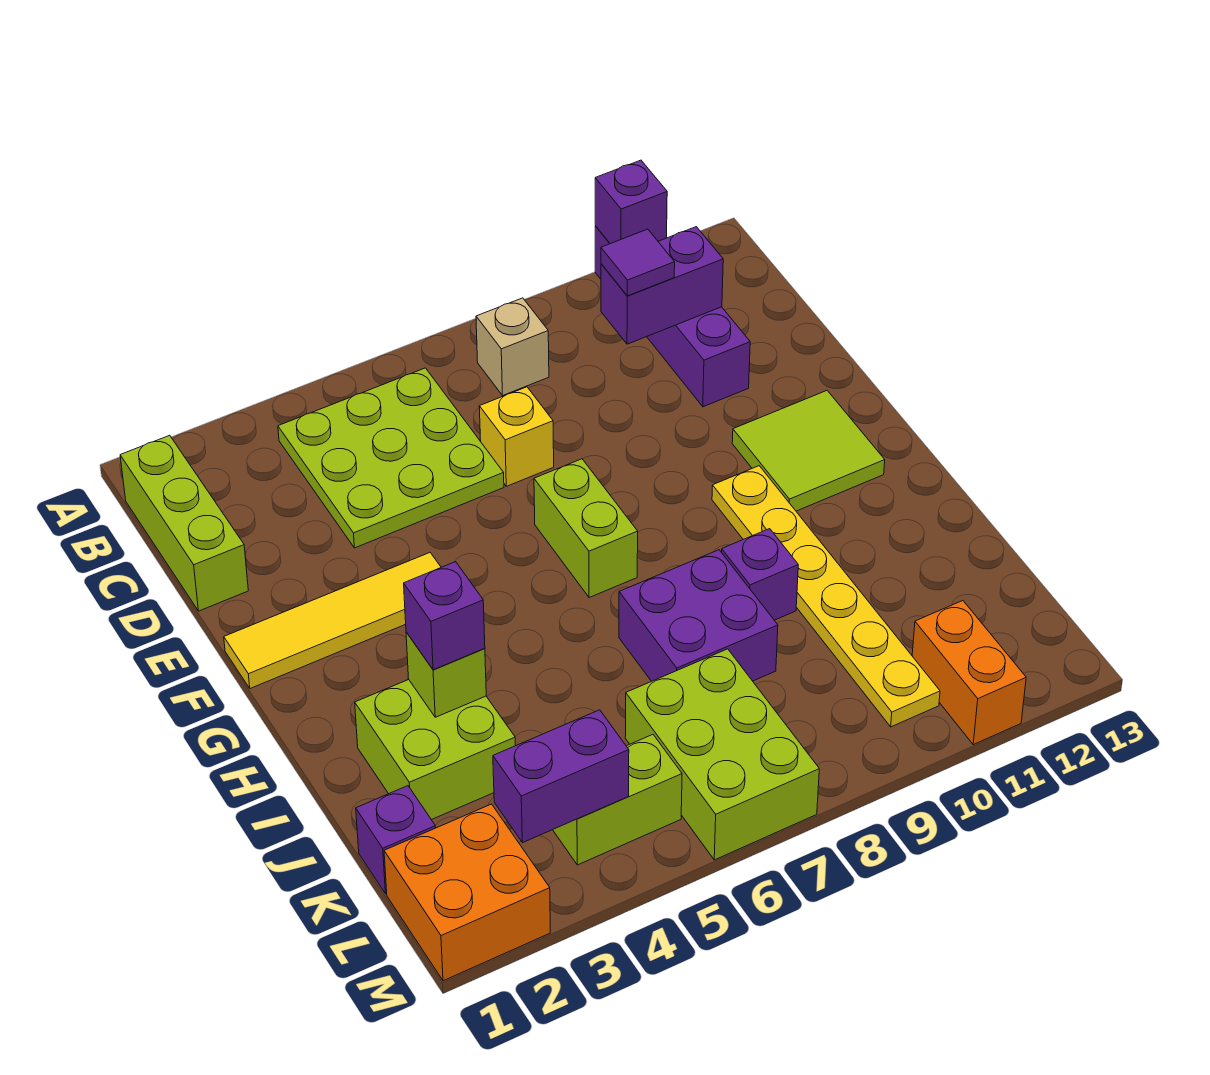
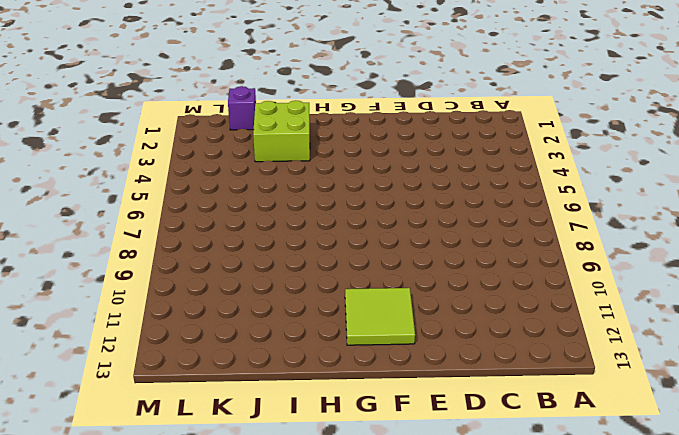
none -> purple 1x4 brick [595,226,750,407]
none -> lime 1x3 brick [120,435,248,611]
none -> lime 3x3 plate [278,368,504,548]

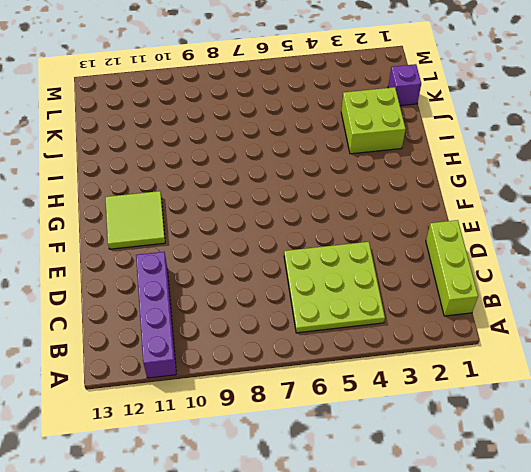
none -> tan 1x1 brick [476,298,549,396]
none -> yellow 1x1 brick [479,387,554,486]
none -> yellow 1x4 tile [224,553,441,688]

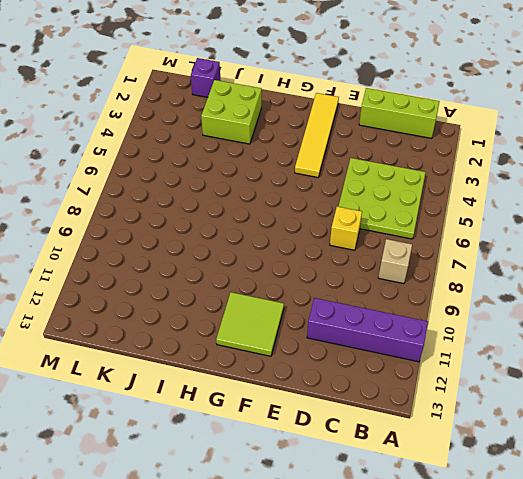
none -> lime 1x2 brick [534,459,638,598]
none -> yellow 1x6 plate [712,466,940,727]
none -> purple 2x2 brick [619,550,778,681]

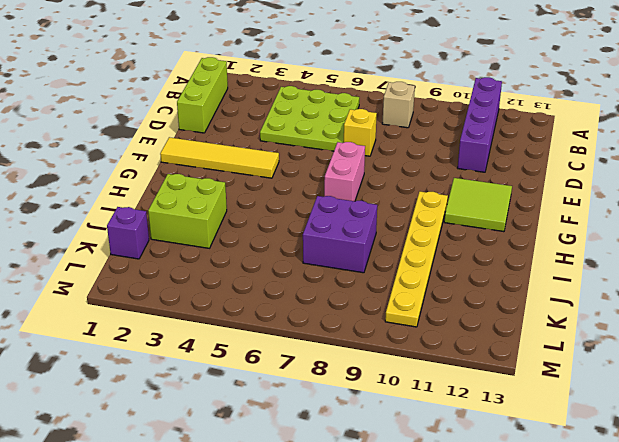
pink 1x2 brick [324,142,365,201] -> lime 1x2 brick [534,459,638,598]
none -> purple 1x1 brick [722,529,798,620]
none -> lime 2x3 brick [625,649,819,860]
none -> orange 2x2 brick [384,804,550,981]

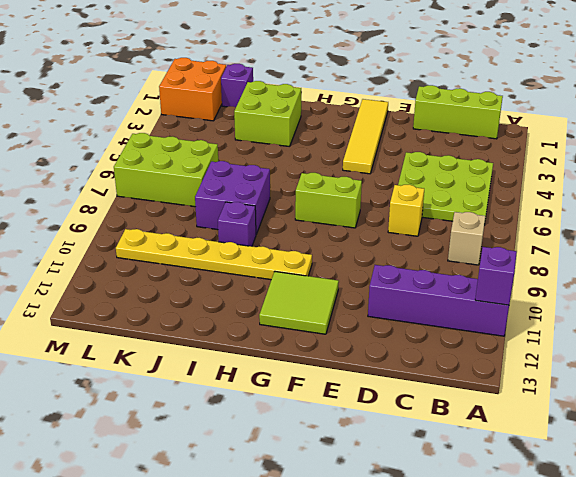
none -> lime 1x2 brick [553,735,682,865]
none -> orange 1x2 brick [912,601,1026,745]
none -> purple 1x2 brick [601,227,723,344]

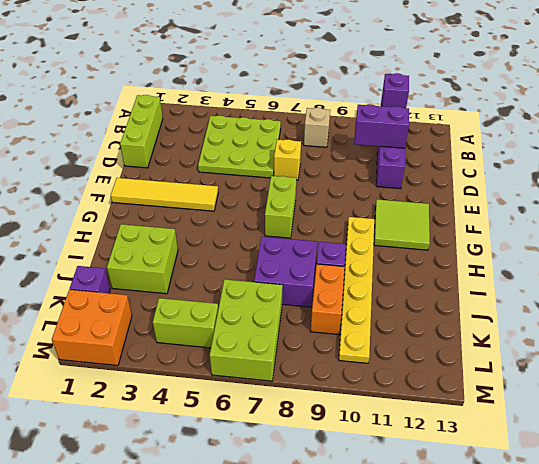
orange 1x2 brick [310,264,345,335] -> orange 1x2 brick moved to [912,601,1026,745]
none -> lime 1x1 brick [406,632,486,717]
none -> purple 1x2 brick [493,710,629,843]
none -> purple 1x1 tile [601,229,675,296]

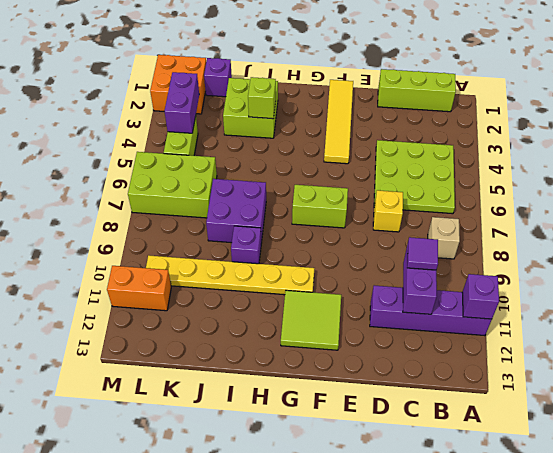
none -> purple 1x1 brick [404,562,485,670]

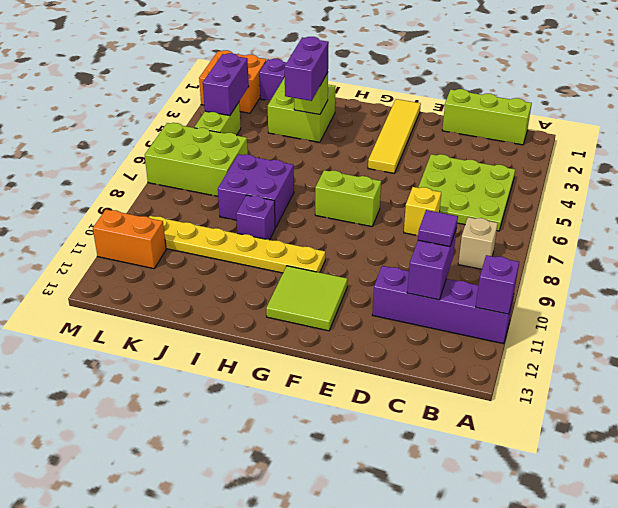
purple 1x2 brick [285,37,329,101] -> purple 1x1 brick [404,562,485,670]

